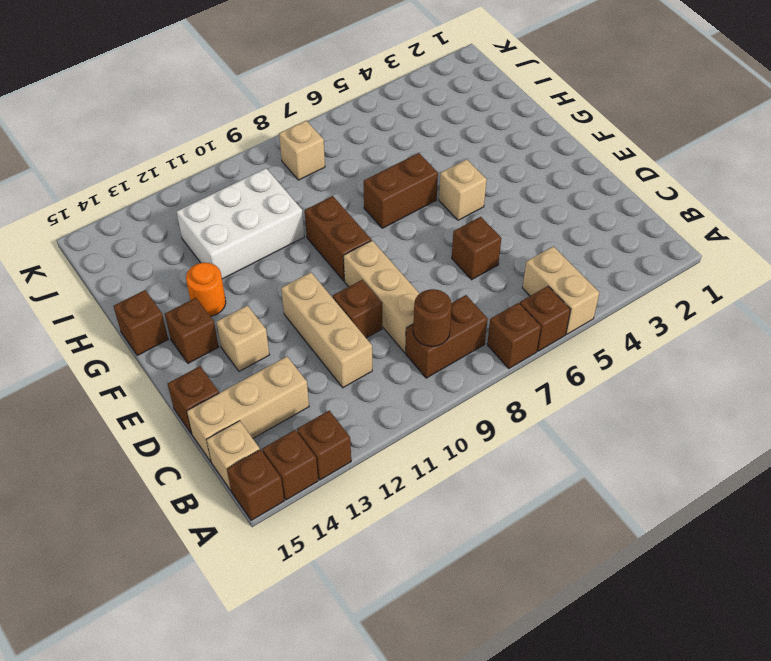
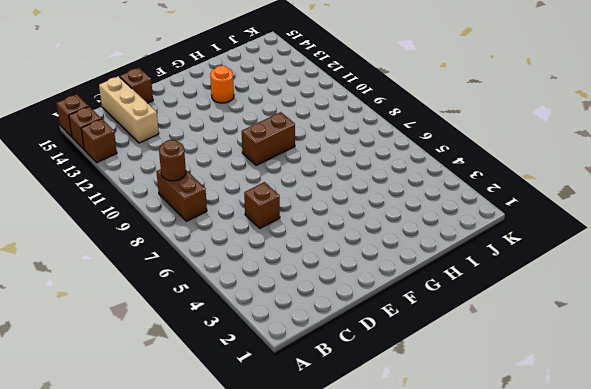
none -> tan 1x2 brick [523,246,599,334]
none -> brown 1x1 brick [520,286,570,351]
none -> brown 1x1 brick [487,303,541,368]

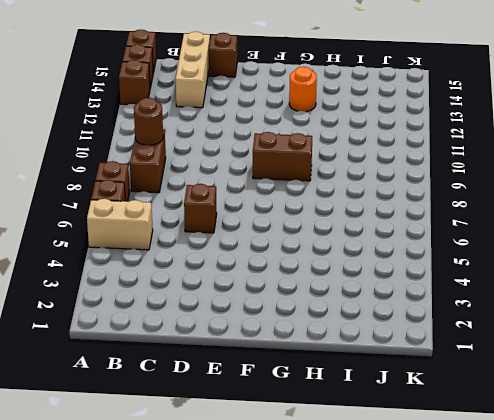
none -> tan 1x1 brick [206,421,260,490]
none -> tan 1x3 brick [344,241,420,353]
none -> tan 1x3 brick [281,272,372,388]

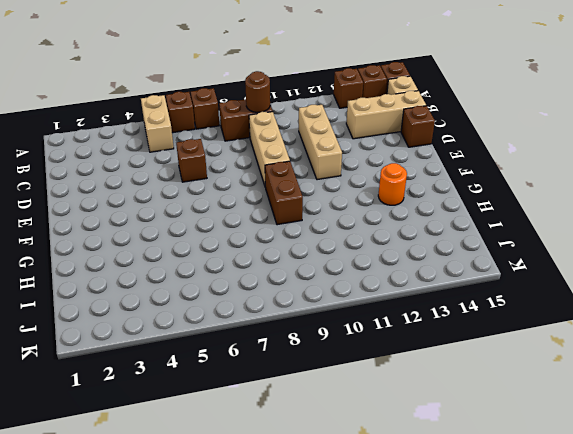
none -> brown 1x1 brick [333,280,382,338]
none -> tan 1x1 brick [217,306,269,371]
none -> tan 1x1 brick [439,159,487,220]

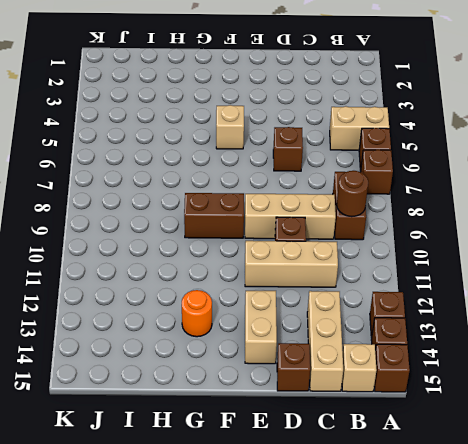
tan 1x2 brick [245,291,277,364] -> tan 1x1 brick [217,306,269,371]
none -> brown 1x1 brick [165,298,219,363]
none -> brown 1x2 brick [364,153,438,228]
none -> brown 1x1 brick [114,290,168,356]

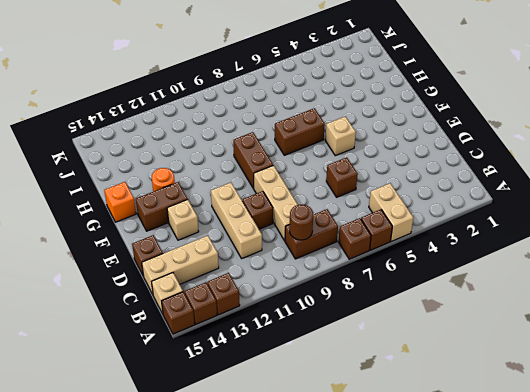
brown 1x2 brick [136,182,188,231] -> brown 1x1 brick [165,298,219,363]
orange 1x1 brick [104,182,136,222] -> brown 1x1 brick [114,290,168,356]
none -> white 2x3 brick [177,168,304,279]
none -> tan 1x1 brick [279,121,325,180]

